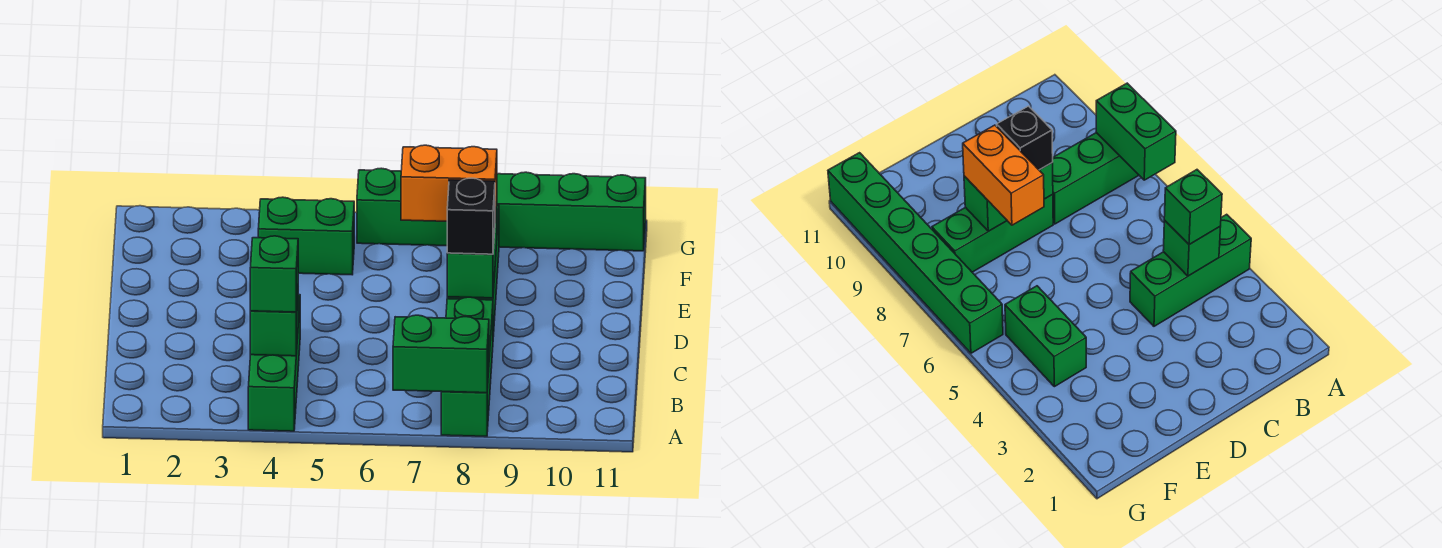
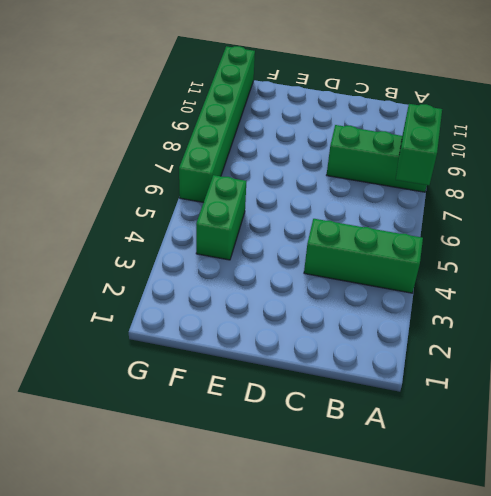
none -> green 1x3 brick [932,194,1053,272]
none -> green 1x1 brick [250,294,298,356]

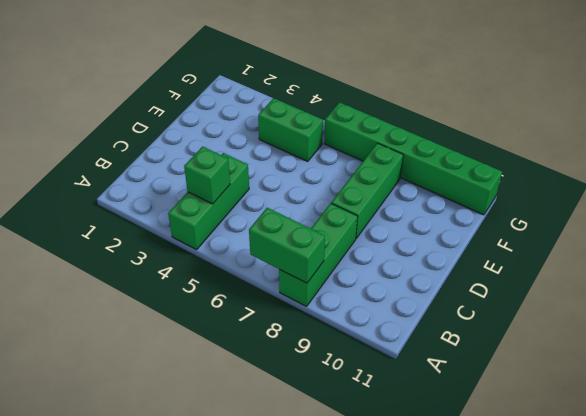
none -> green 1x2 brick [447,202,497,298]
none -> green 1x1 brick [250,236,298,312]

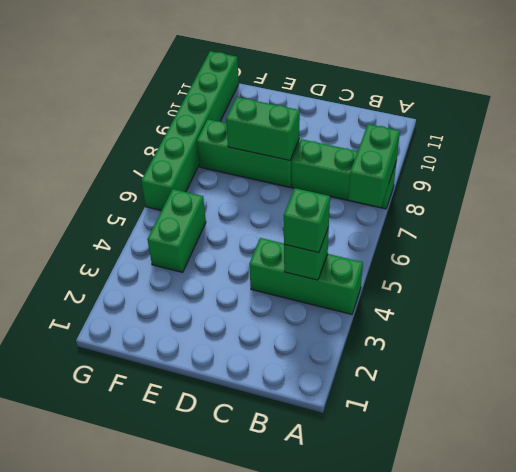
none -> black 1x1 brick [447,178,495,254]
none -> orange 1x2 brick [401,145,497,221]

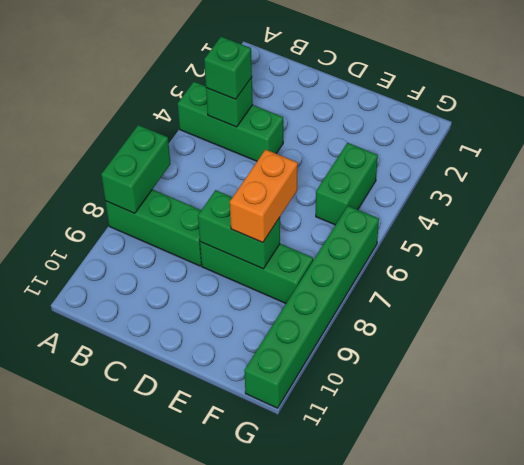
none -> black 1x1 brick [447,178,495,254]

